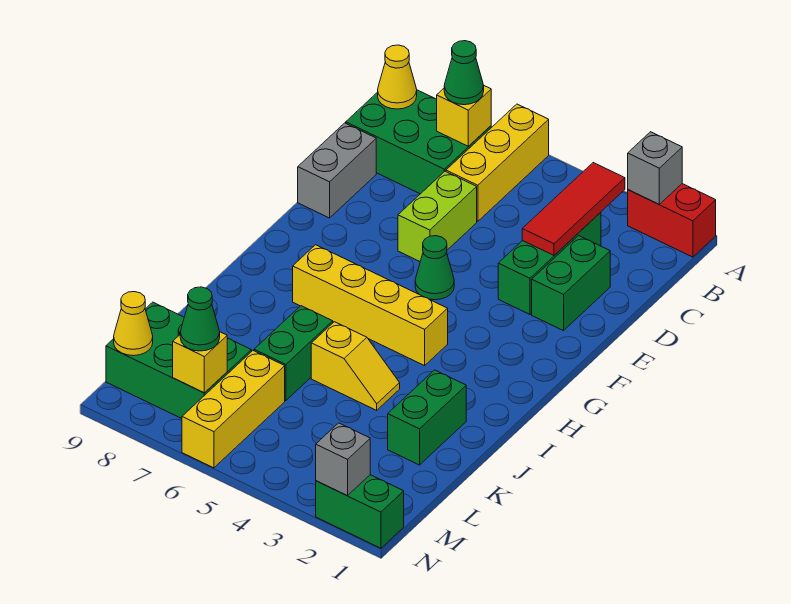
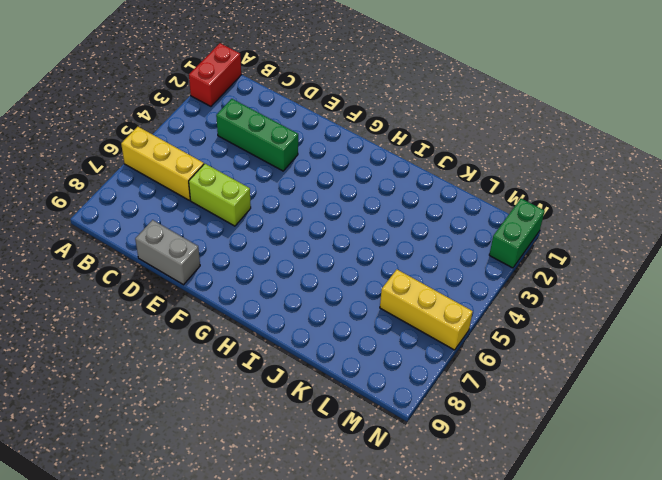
none -> green 2x3 brick [346,90,491,194]
none -> green 1x2 brick [532,236,610,331]
none -> green 1x1 cone [415,236,454,300]

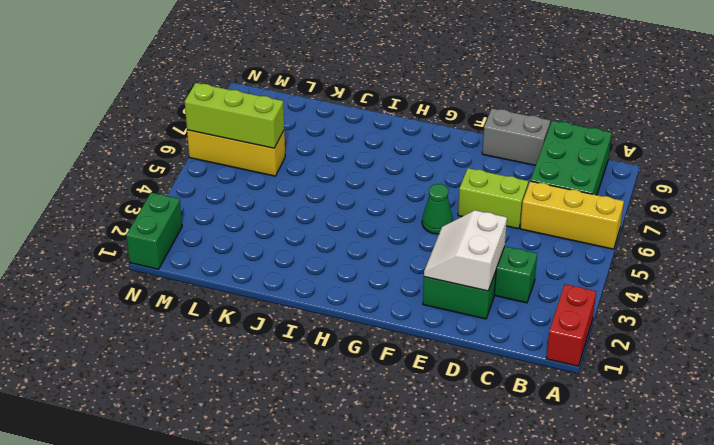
white 2x2 slope [424,210,507,291] -> red 1x3 tile [522,163,625,255]
lime 1x3 brick [185,83,284,148] -> none
none -> yellow 1x4 brick [293,245,448,366]
none -> green 1x2 brick [388,370,466,465]
none -> yellow 1x2 slope [311,322,400,410]

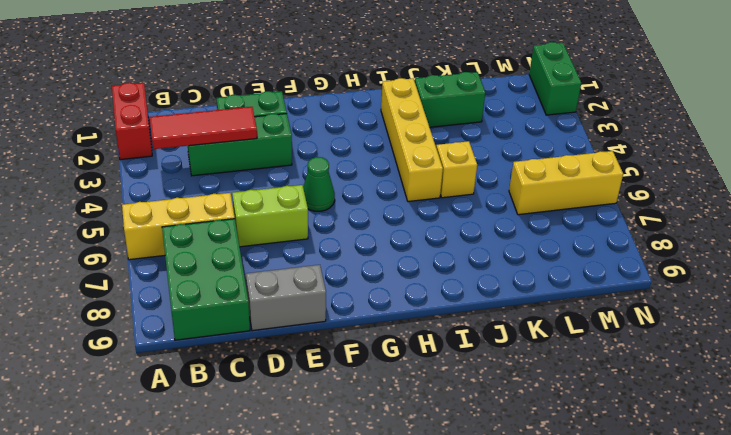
yellow 1x4 brick [381,78,443,202] -> yellow 1x4 brick moved to [293,245,448,366]
none -> green 1x2 brick [254,306,333,401]
none -> green 2x3 brick [106,302,251,418]
none -> grey 1x1 brick [628,132,682,204]

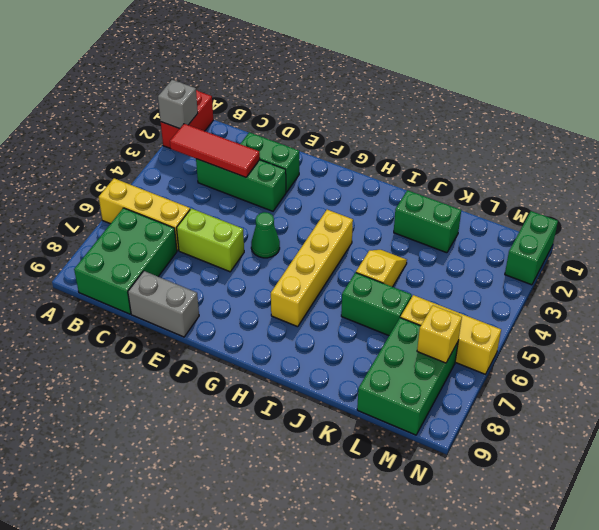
none -> yellow 1x1 brick [437,86,491,146]
none -> yellow 1x1 cone [378,45,417,109]
none -> yellow 1x1 cone [114,292,153,356]

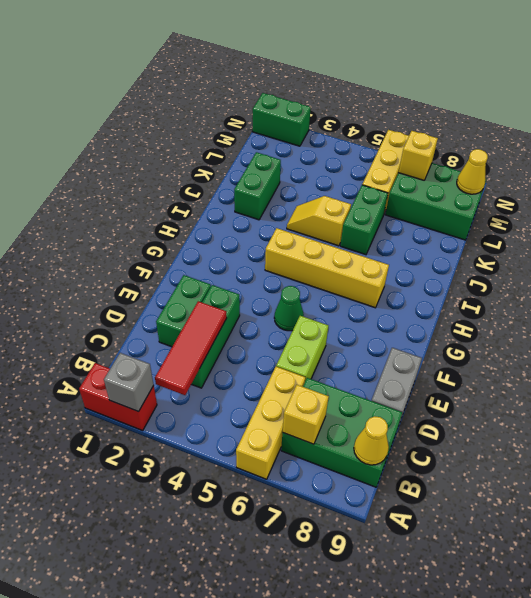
none -> grey 1x1 brick [316,423,370,496]
none -> green 1x1 cone [444,41,484,105]
none -> green 1x1 cone [180,287,220,351]

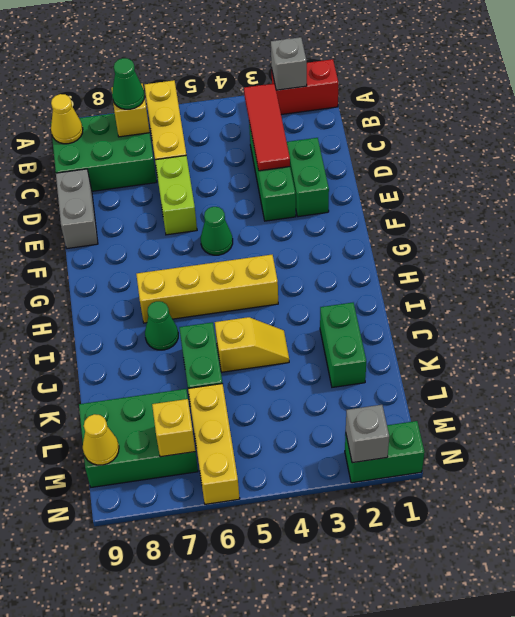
green 1x1 cone [145,301,178,350] -> green 1x1 cone moved to [180,287,220,351]

